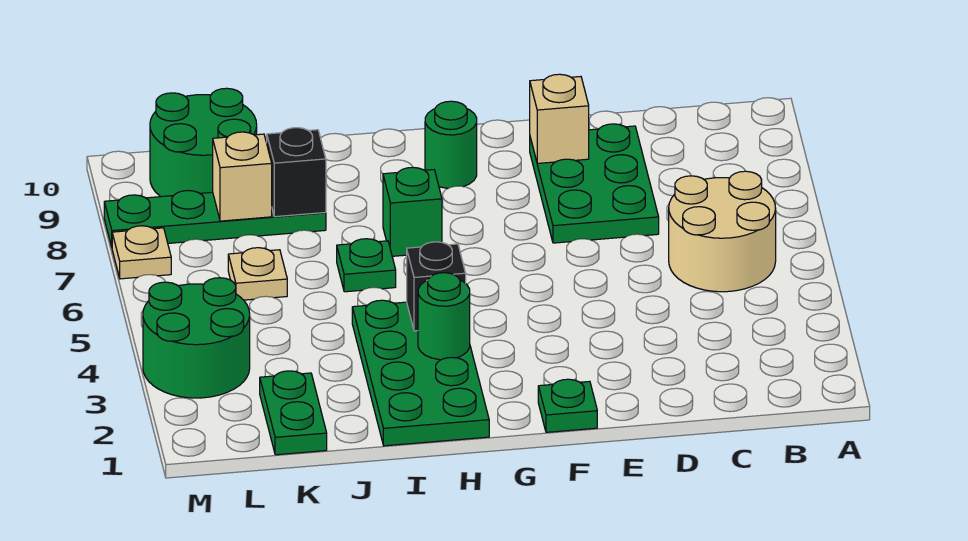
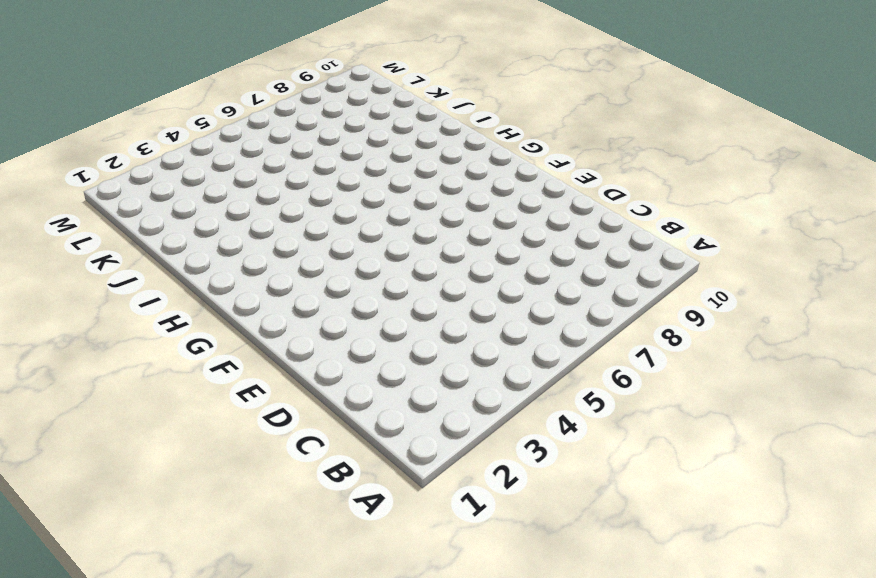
none -> tan 2x2 round brick [669,171,776,292]
none -> green 2x3 plate [530,124,659,243]
none -> green 1x1 plate [538,379,597,432]

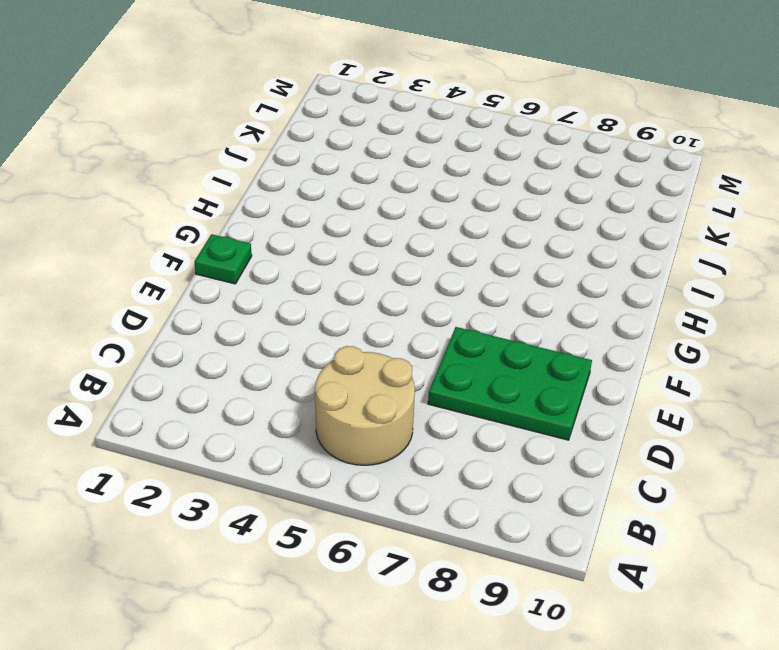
none -> green 1x1 round brick [425,101,477,188]
none -> green 2x4 plate [352,300,489,446]
none -> green 1x1 brick [383,167,442,256]

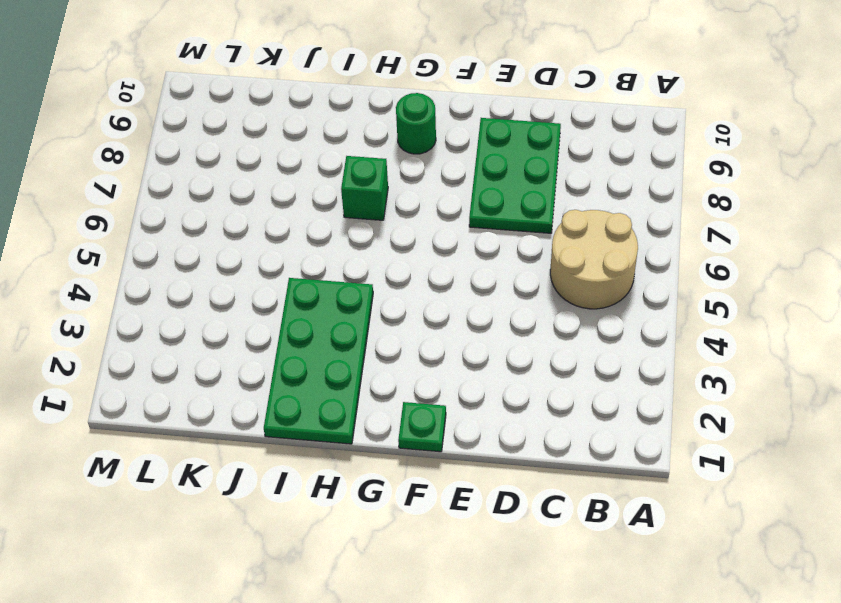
none -> green 1x1 plate [337,239,396,292]
none -> green 1x4 plate [104,191,326,247]
none -> green 1x2 plate [260,371,327,455]

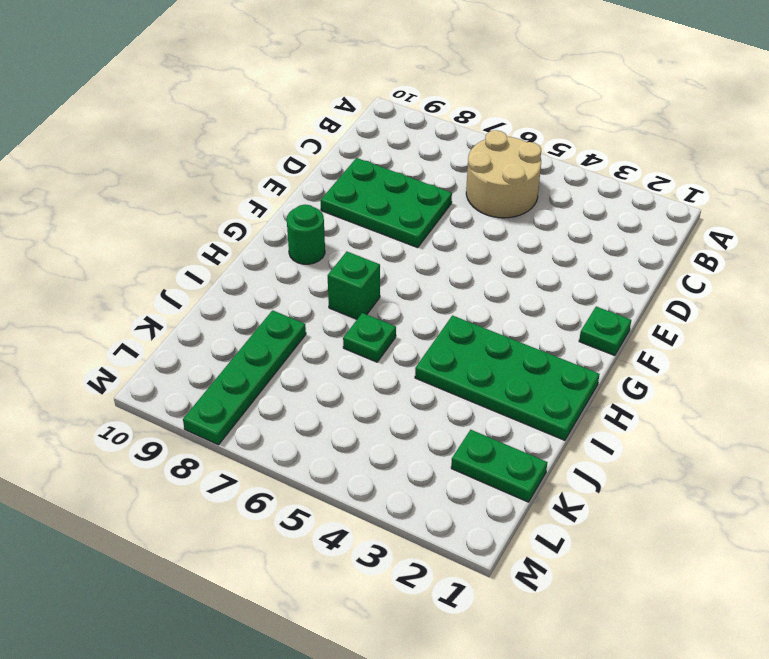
none -> tan 1x1 plate [228,248,287,300]
none -> green 2x2 round brick [150,88,257,197]
none -> green 2x2 round brick [143,278,250,398]

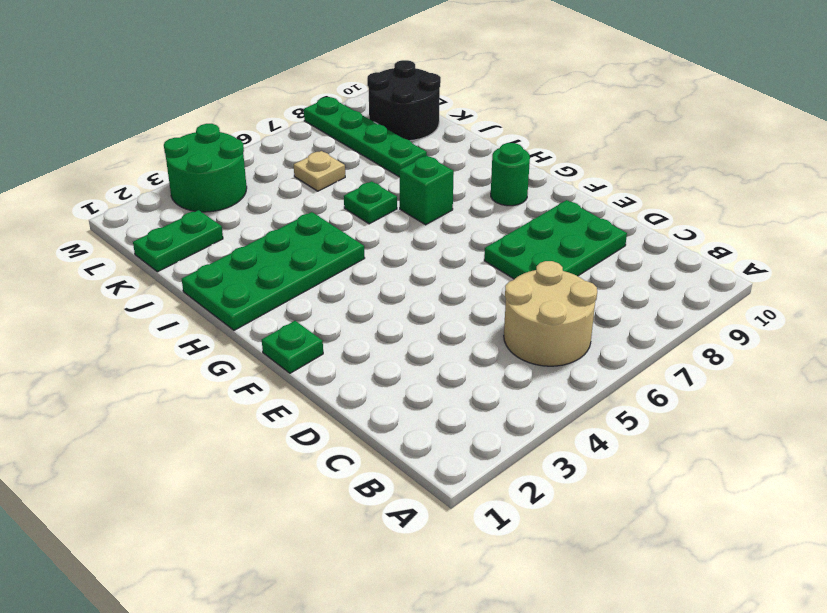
black 2x2 round brick [367,60,441,141] -> green 2x2 round brick [150,88,257,197]
none -> tan 1x1 plate [112,226,171,279]
none -> tan 1x1 brick [530,74,589,163]
none -> green 1x1 round brick [418,273,470,360]

